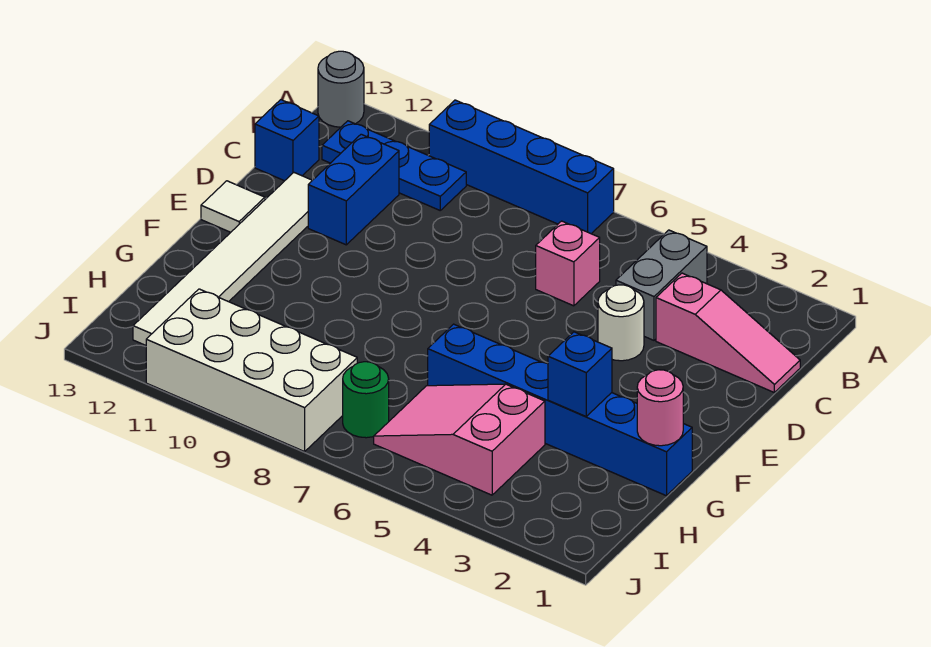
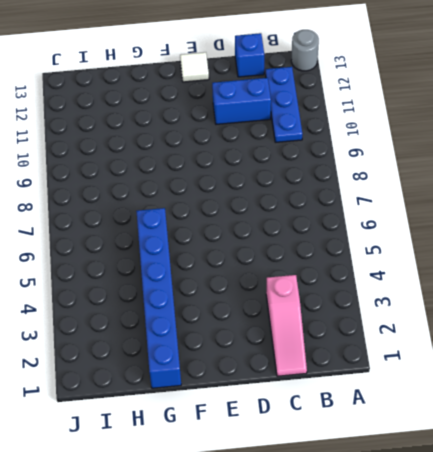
none -> blue 1x4 brick [429,100,614,234]
none -> grey 1x2 brick [616,230,707,340]
none -> pink 1x1 brick [536,221,600,306]

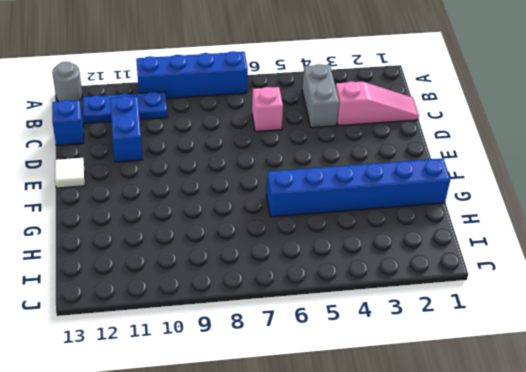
none -> white 1x1 round brick [598,285,644,361]
none -> white 1x6 tile [133,173,312,345]
none -> pink 2x3 slope [374,384,545,495]

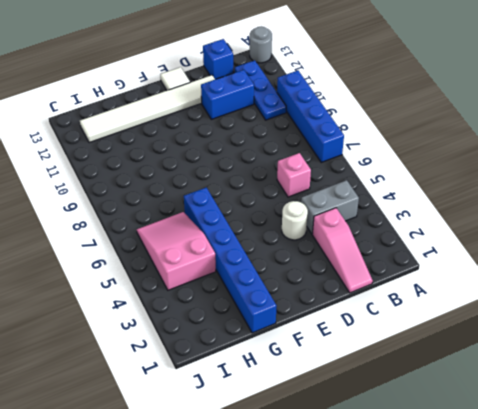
none -> green 1x1 round brick [343,362,389,438]
none -> white 2x4 brick [146,289,357,452]
none -> pink 1x1 round brick [637,370,683,446]

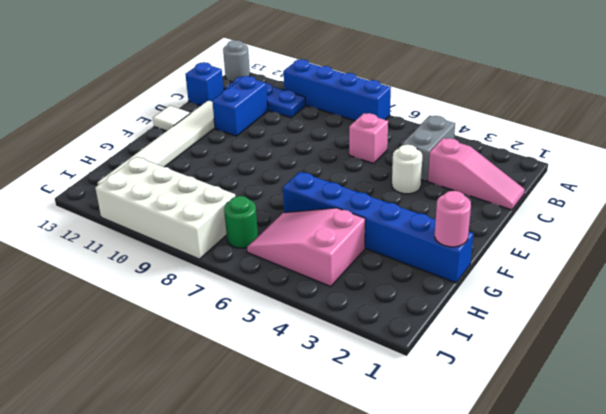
none -> blue 1x1 brick [548,332,612,416]

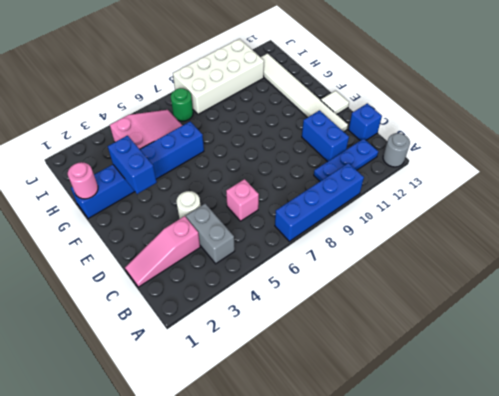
blue 1x2 brick [108,136,157,194] -> blue 1x1 brick [548,332,612,416]

